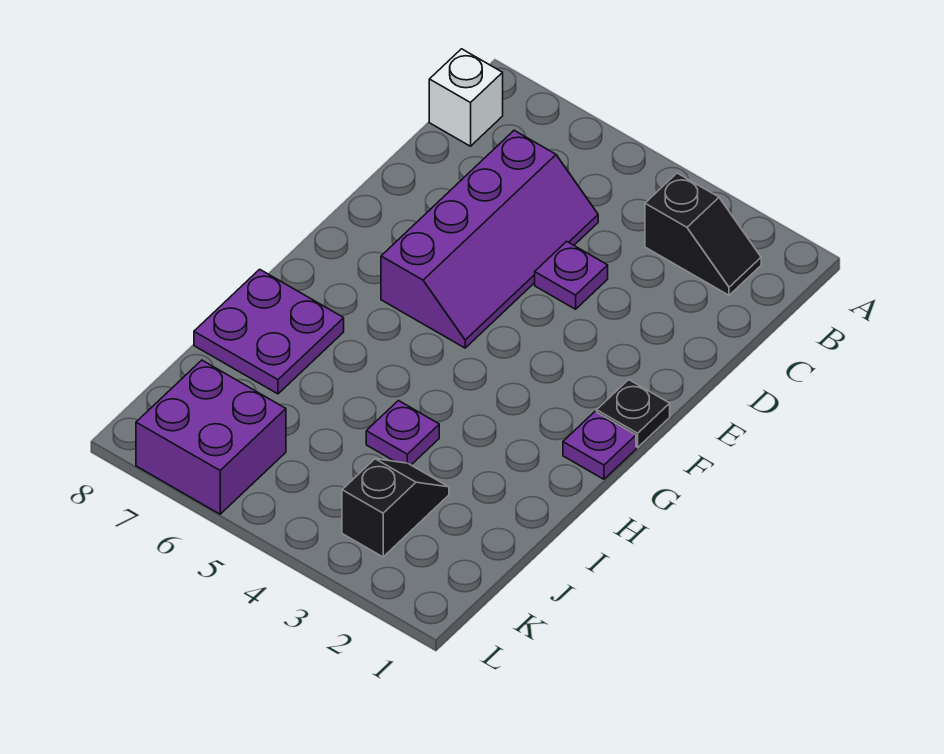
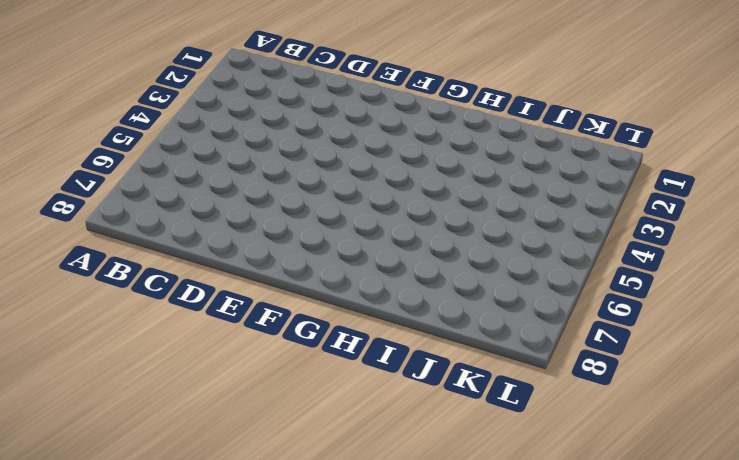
none -> black 1x2 slope [645,173,761,295]
none -> white 1x1 brick [429,49,503,146]

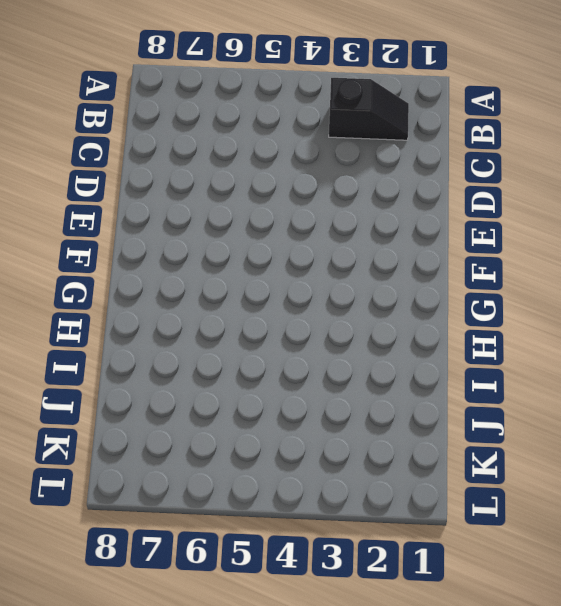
none -> white 1x1 brick [429,49,503,146]
none -> purple 2x4 slope [381,130,598,348]

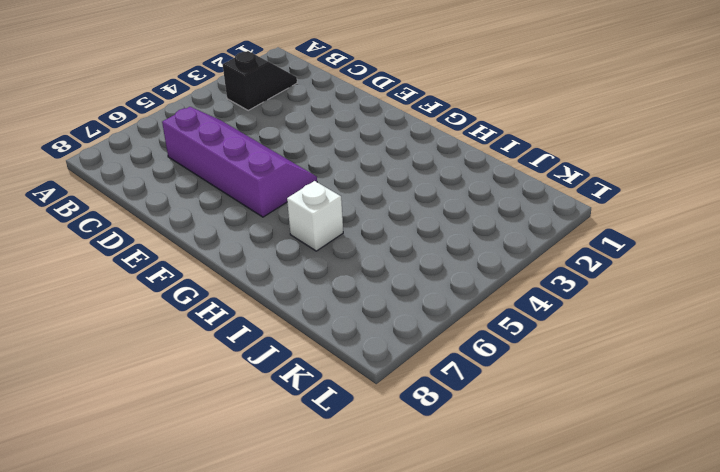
white 1x1 brick [287,181,343,251] -> white 1x1 brick moved to [429,49,503,146]
none -> purple 1x1 plate [535,241,608,309]
none -> black 1x1 plate [597,380,670,447]

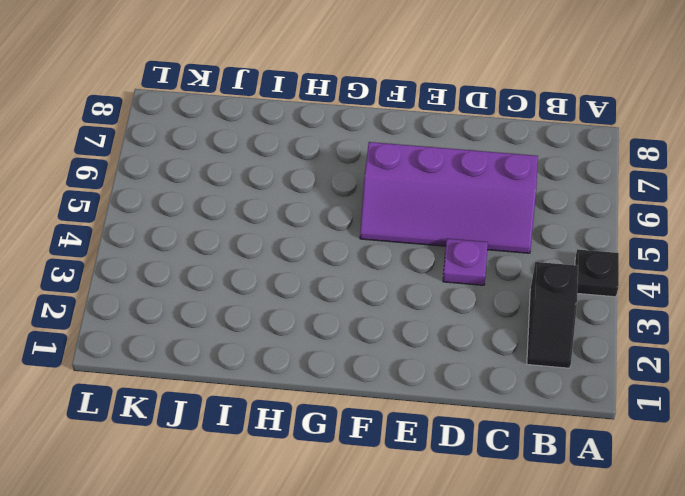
black 1x1 plate [575,249,619,297] -> black 1x1 plate moved to [597,380,670,447]
none -> white 1x1 brick [429,49,503,146]
none -> purple 1x1 plate [563,412,636,479]

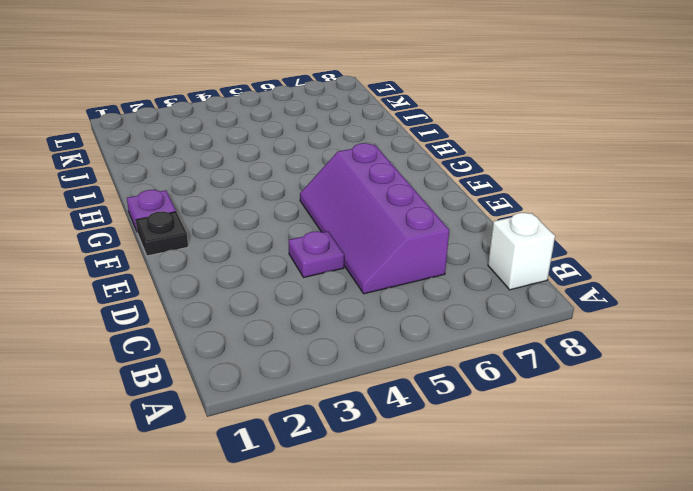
none -> black 1x2 slope [645,173,761,295]
none -> purple 2x2 plate [194,269,344,394]

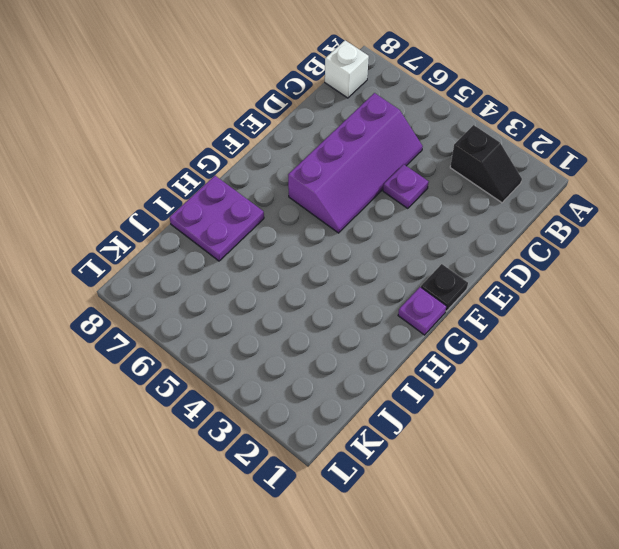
none -> purple 1x1 plate [366,401,439,465]
none -> black 1x2 slope [342,459,449,557]

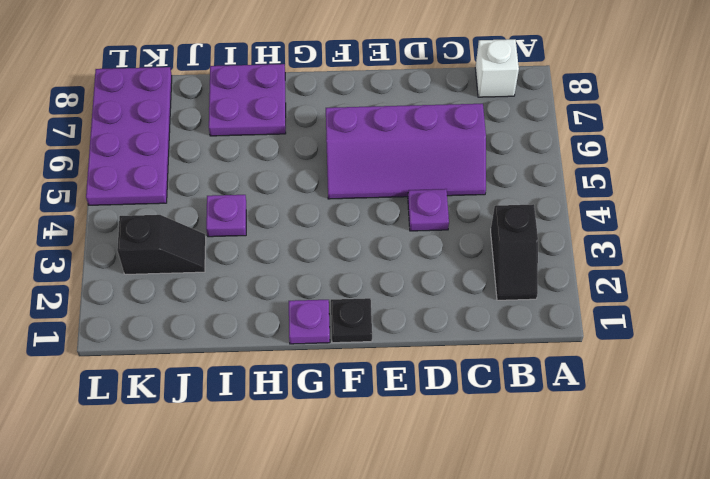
purple 2x4 plate [86,67,172,205] -> purple 2x2 brick [136,360,286,514]

